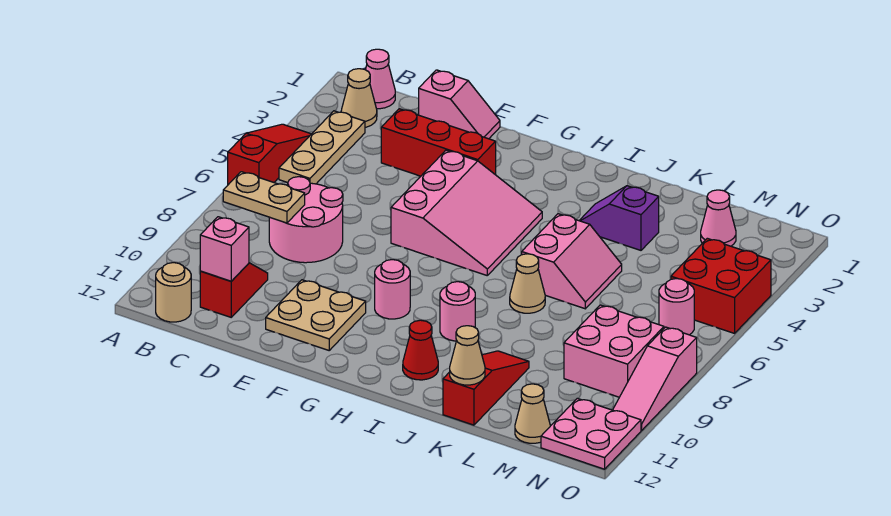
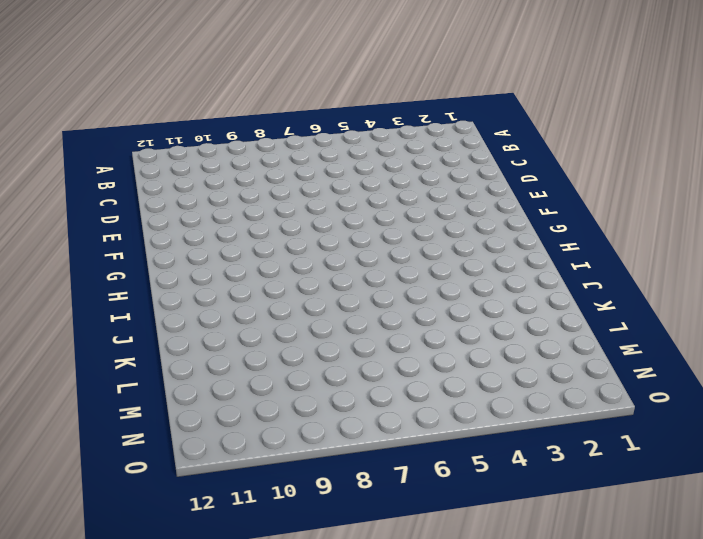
none -> red 1x3 slope [228,124,311,185]
none -> pink 1x1 cone [366,49,395,109]
none -> tan 1x1 cone [341,69,377,127]

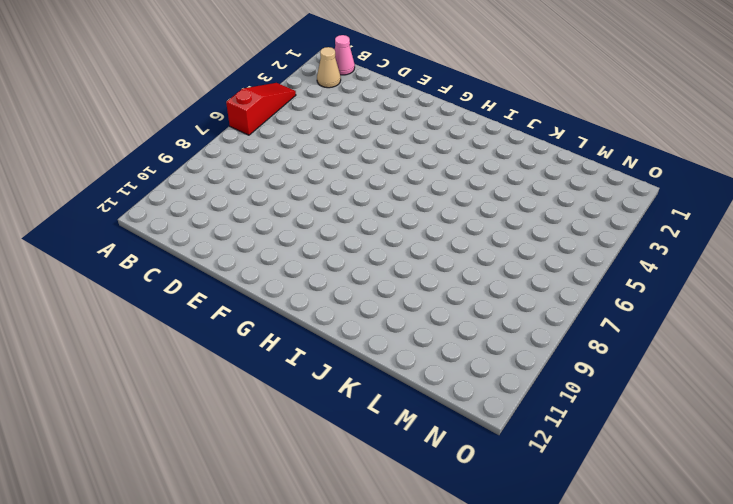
none -> tan 1x3 plate [279,111,365,184]
none -> tan 1x1 round brick [156,263,191,322]
none -> pink 2x2 round brick [269,177,343,263]

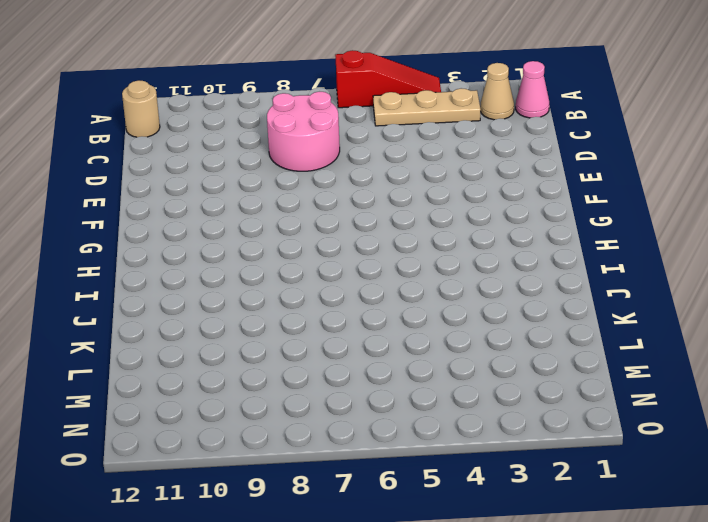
none -> red 1x2 slope [200,263,268,317]
none -> pink 1x2 slope [419,70,500,139]
none -> red 1x3 brick [381,109,496,176]

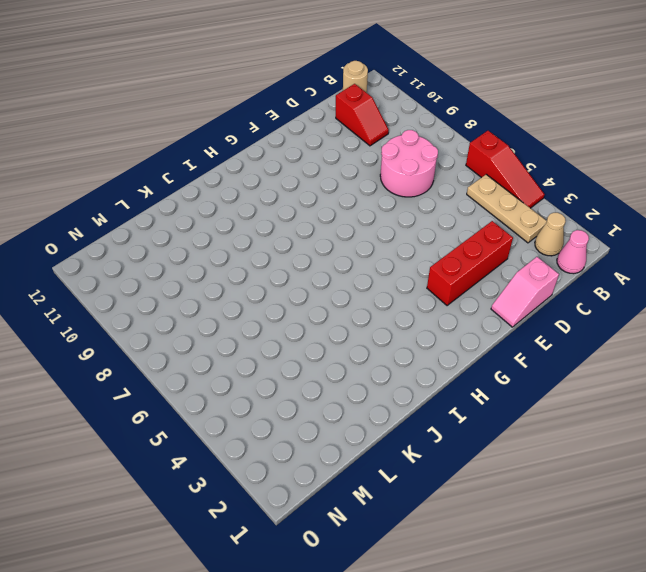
none -> tan 2x2 plate [266,280,366,350]
none -> pink 3x3 slope [391,150,542,275]
none -> pink 1x1 round brick [375,260,410,319]

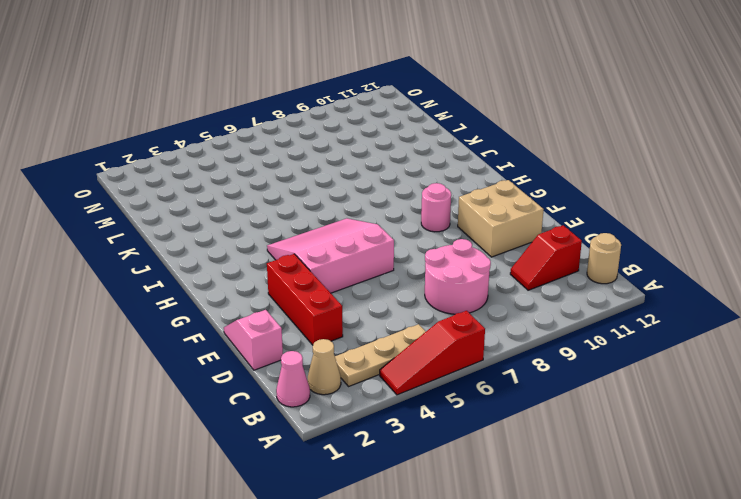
tan 2x2 brick [458,180,544,257] -> tan 2x2 plate [266,280,366,350]
none -> pink 1x1 round brick [440,282,475,341]
none -> red 1x1 cone [403,320,438,380]
none -> purple 1x2 slope [579,186,659,250]

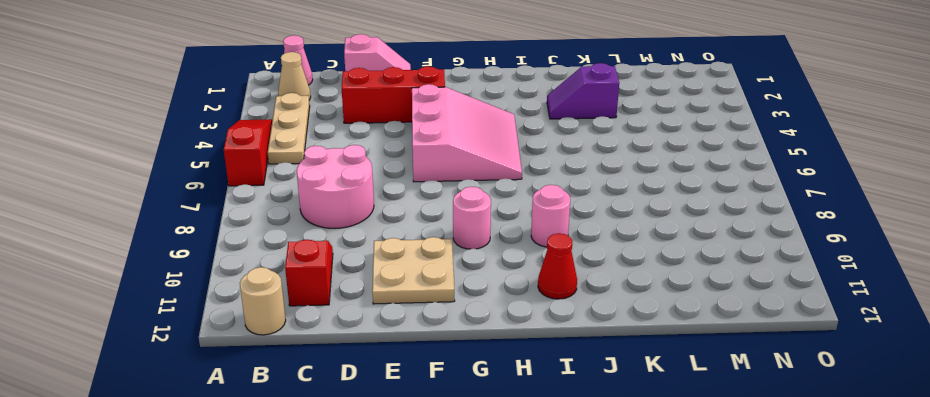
none -> pink 2x2 slope [522,214,622,309]
none -> tan 1x1 cone [510,254,545,313]
none -> red 1x3 slope [443,351,529,425]

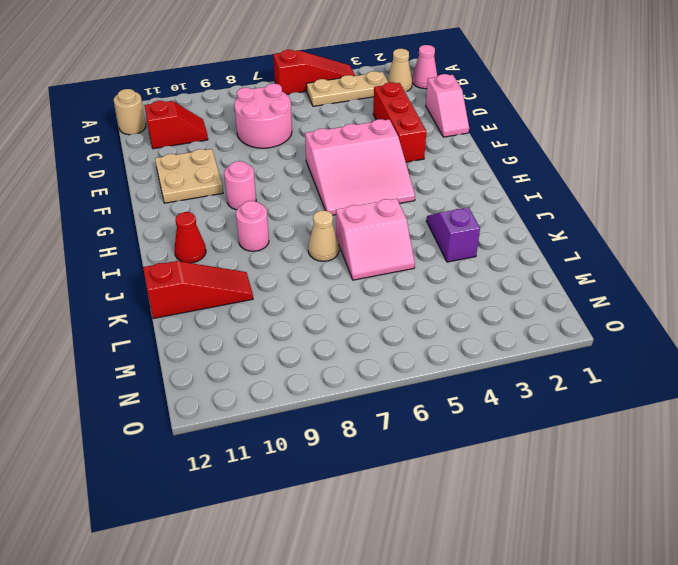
none -> pink 1x1 cone [701,190,736,246]
none -> pink 2x2 brick [564,305,664,397]
none -> tan 1x1 cone [515,384,550,443]

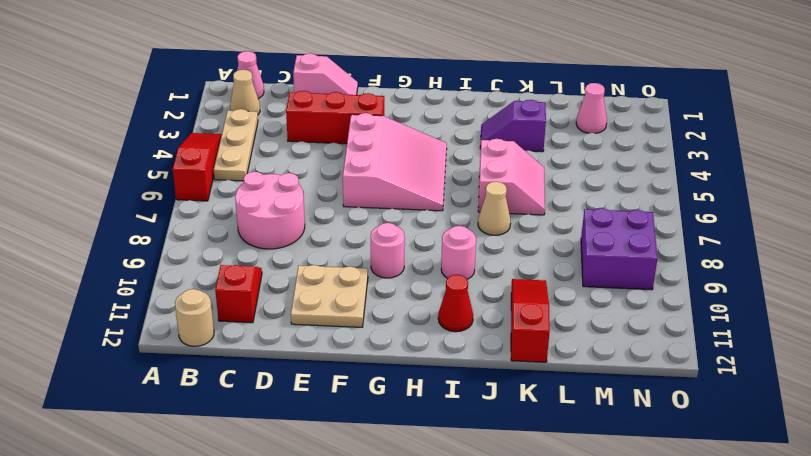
purple 2x2 brick [581,208,657,290] -> pink 2x2 brick [564,305,664,397]
none -> tan 1x1 cone [515,384,550,443]
none -> red 2x2 brick [671,238,771,333]
none -> pink 1x1 round brick [659,279,694,335]

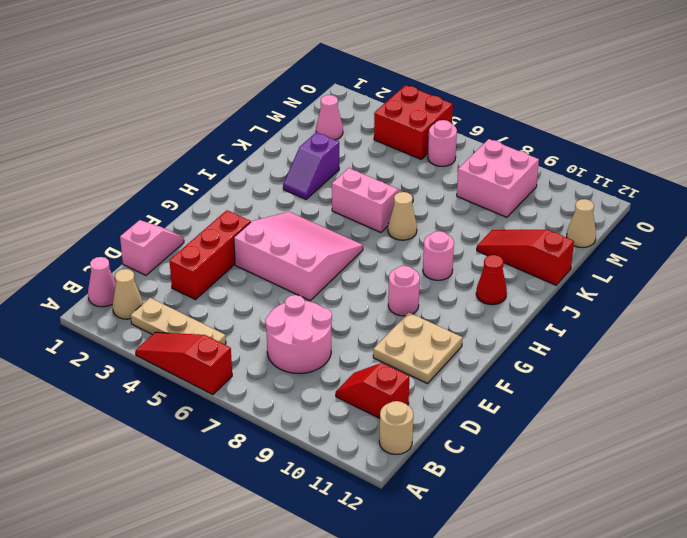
none -> pink 2x2 plate [541,398,641,469]
none -> pink 1x3 slope [613,327,697,430]
none -> tan 1x2 plate [223,172,305,223]

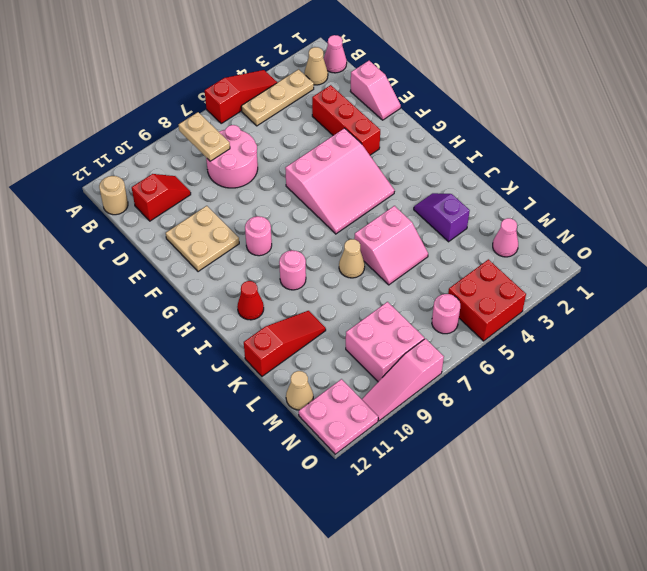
none -> pink 1x1 brick [200,217,249,281]
none -> tan 1x1 cone [450,326,485,385]

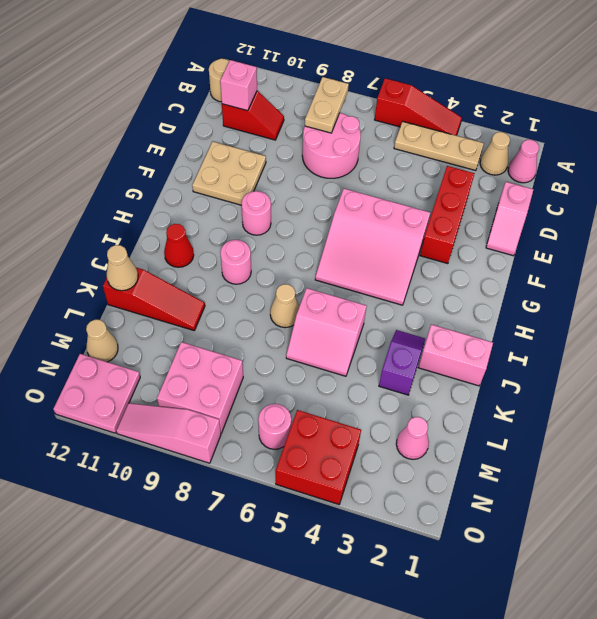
pink 1x2 brick [418,324,493,386] -> none

